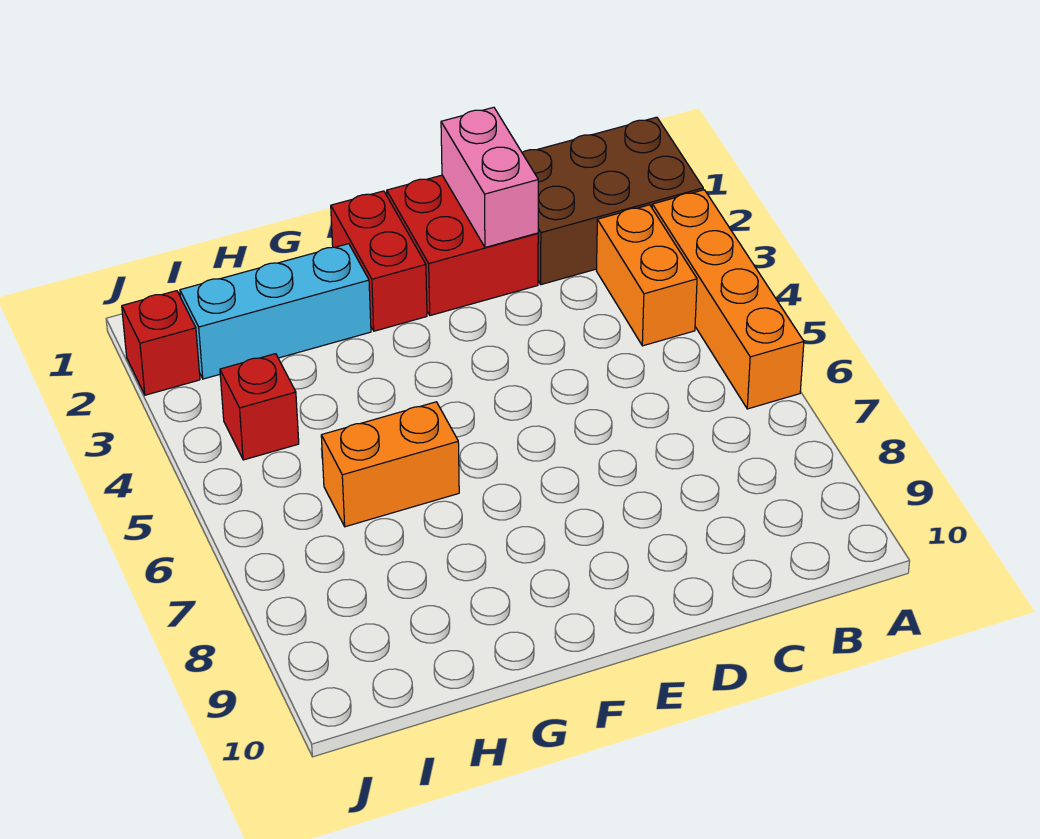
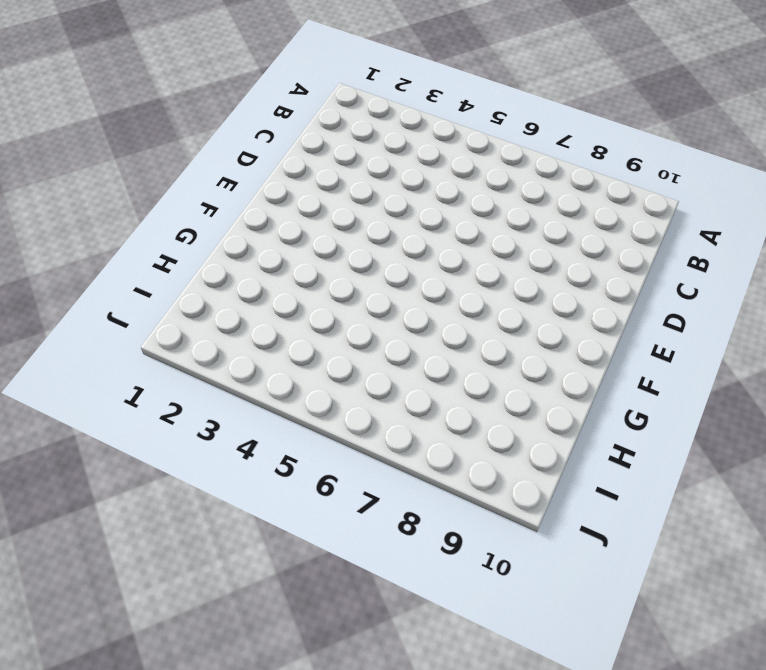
none -> brown 2x3 brick [522,117,703,285]
none -> orange 1x4 brick [652,190,804,409]

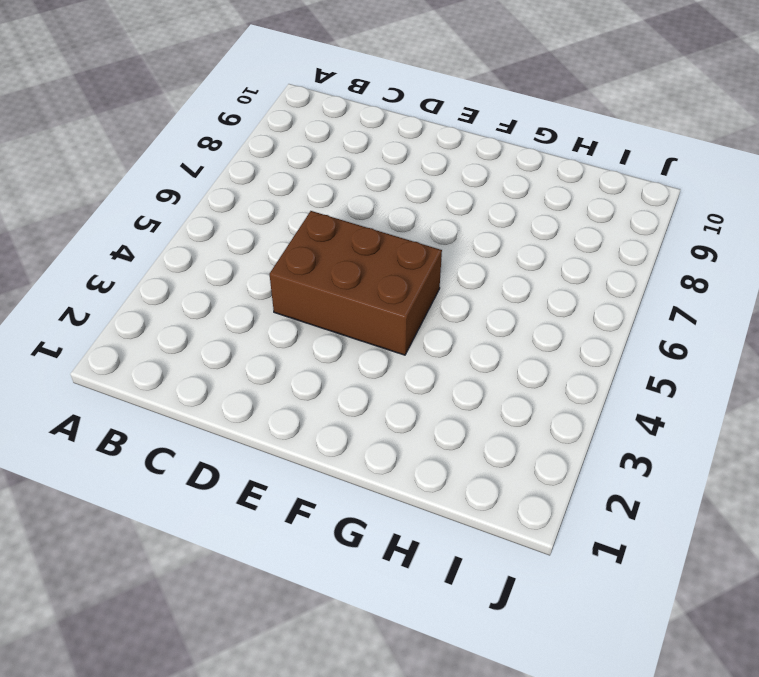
brown 2x3 brick [269,211,442,355] -> brown 2x3 brick moved to [522,117,703,285]
none -> orange 1x4 brick [652,190,804,409]
none -> orange 1x2 brick [597,205,697,346]

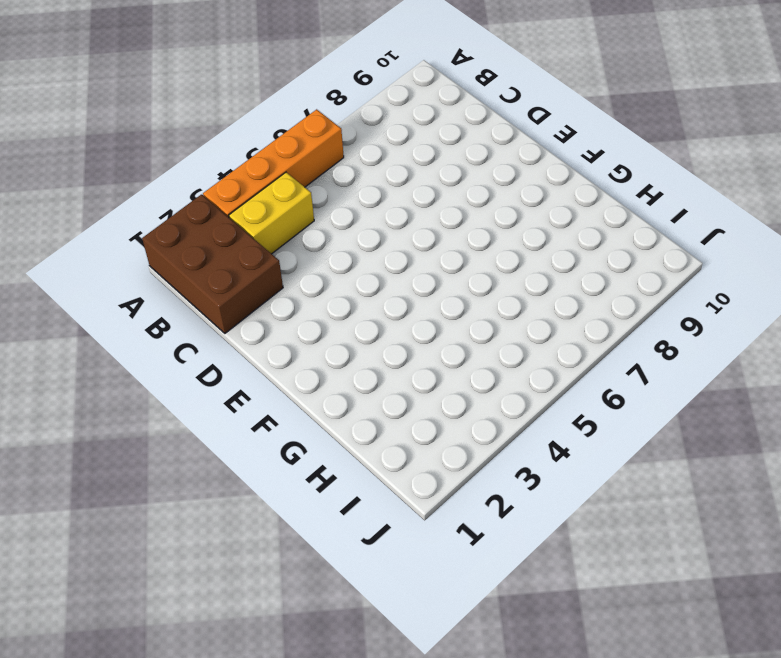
yellow 1x2 brick [229,172,314,254] -> orange 1x2 brick [597,205,697,346]
none -> red 2x2 brick [387,175,538,316]
none -> red 1x2 brick [331,191,427,331]

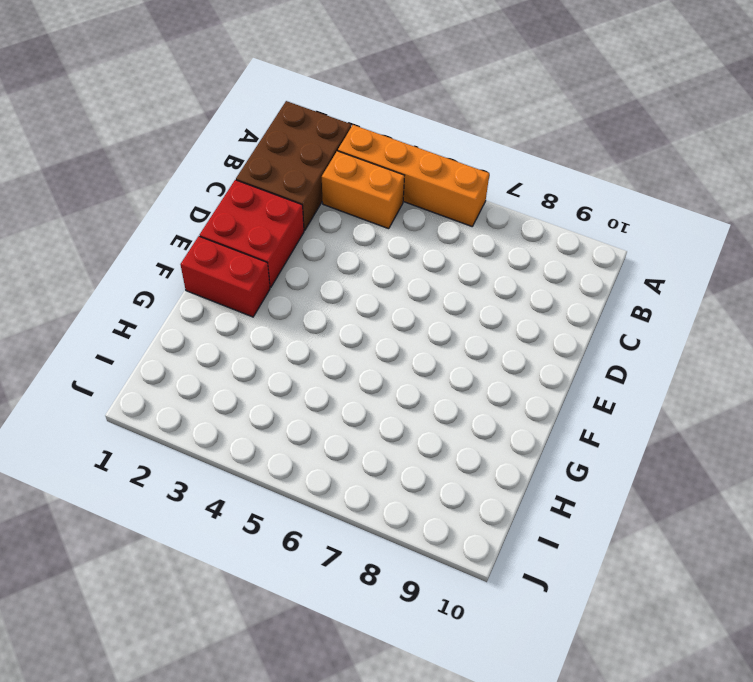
none -> cyan 1x3 brick [180,244,371,379]
none -> orange 1x2 brick [321,402,459,527]

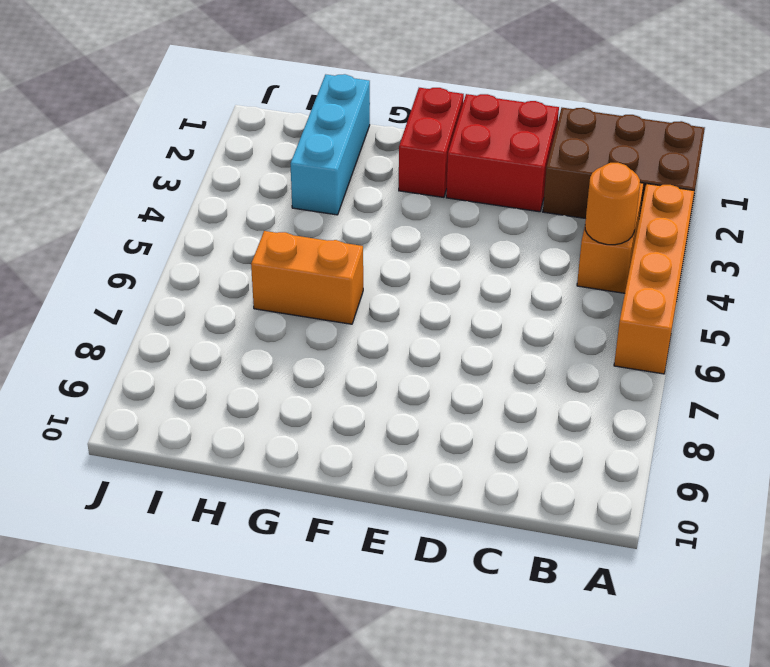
orange 1x1 round brick [585,163,640,245] -> none
cyan 1x3 brick [290,74,370,215] -> cyan 1x3 brick turned to [180,244,371,379]
none -> red 1x1 brick [220,354,299,460]
none -> red 1x1 brick [122,291,200,395]

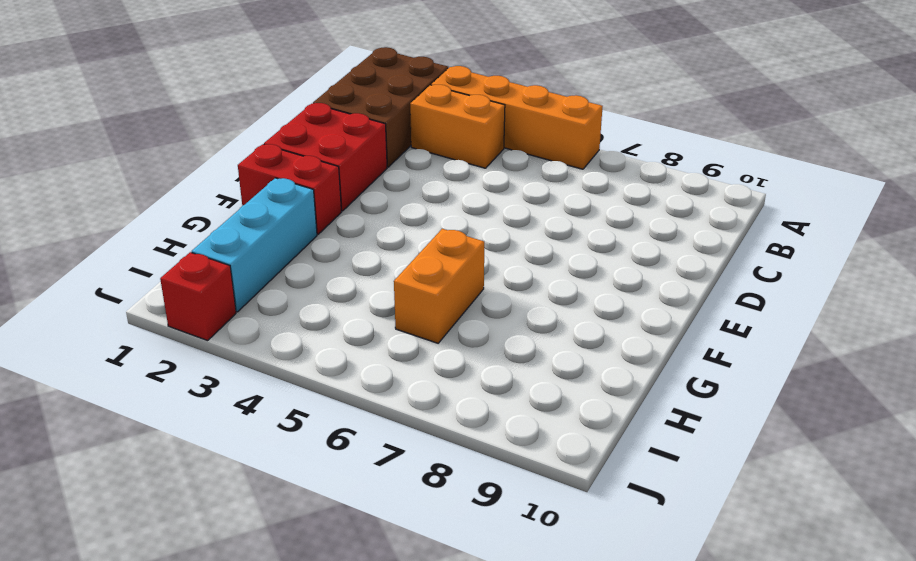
none -> red 1x1 brick [220,354,299,460]
none -> pink 1x2 brick [441,107,538,247]

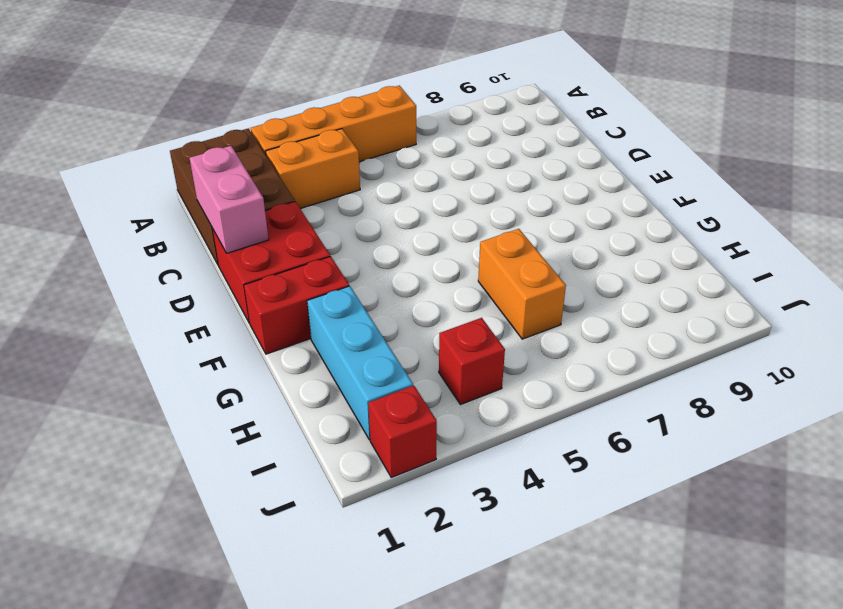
pink 1x2 brick [190,146,269,253] -> pink 1x2 brick turned to [441,107,538,247]

